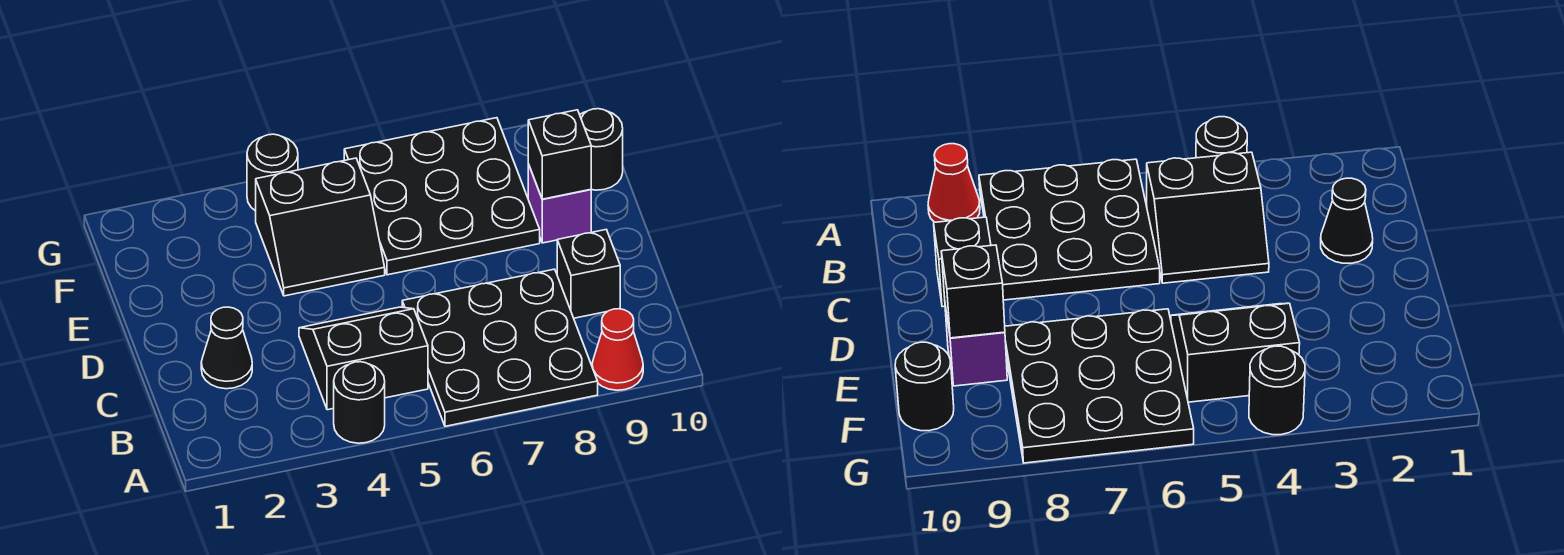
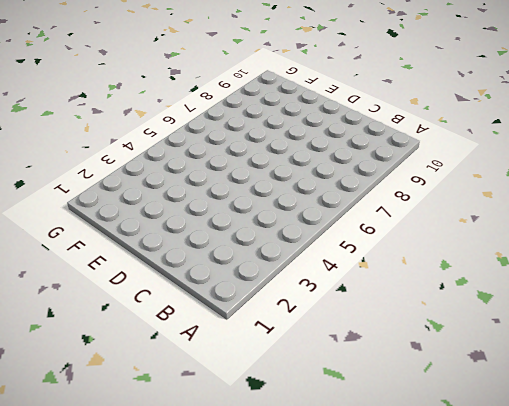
none -> black 1x1 round brick [334,362,385,443]
none -> black 3x3 plate [402,269,598,426]
none -> red 1x1 cone [592,309,643,390]

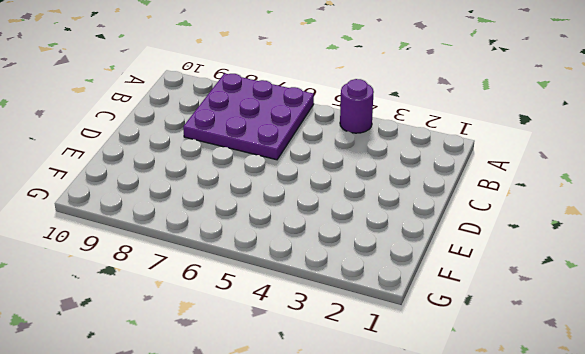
purple 1x1 round brick [340,79,374,133] -> black 1x1 round brick [334,362,385,443]
purple 3x3 plate [183,73,314,160] -> black 3x3 plate [402,269,598,426]
none -> red 1x1 cone [592,309,643,390]
none -> black 2x2 slope [299,307,428,410]
none -> black 1x1 cone [201,307,252,389]

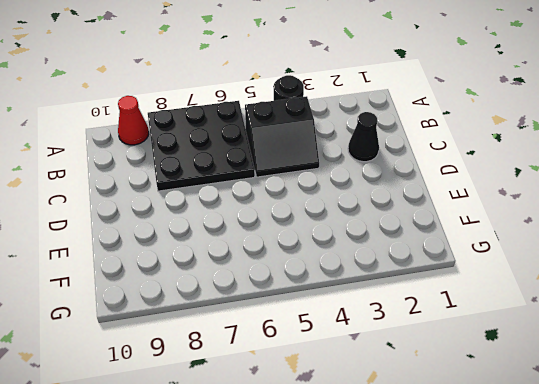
none -> black 1x1 brick [557,230,620,318]
none -> black 2x2 slope [256,158,385,296]
none -> black 3x3 plate [344,118,540,275]

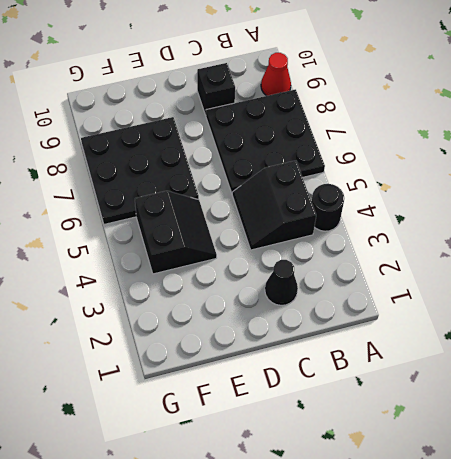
none -> purple 1x1 brick [528,164,591,243]
none -> black 1x1 round brick [580,109,623,190]
none -> black 1x1 round brick [247,134,298,211]

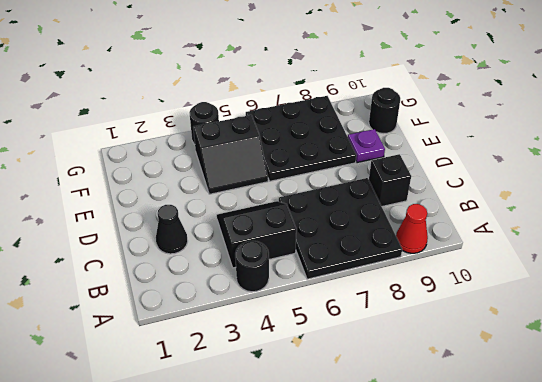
purple 1x1 plate [348,129,385,163] -> purple 1x1 brick [528,164,591,243]
none -> black 1x1 brick [528,110,591,199]

